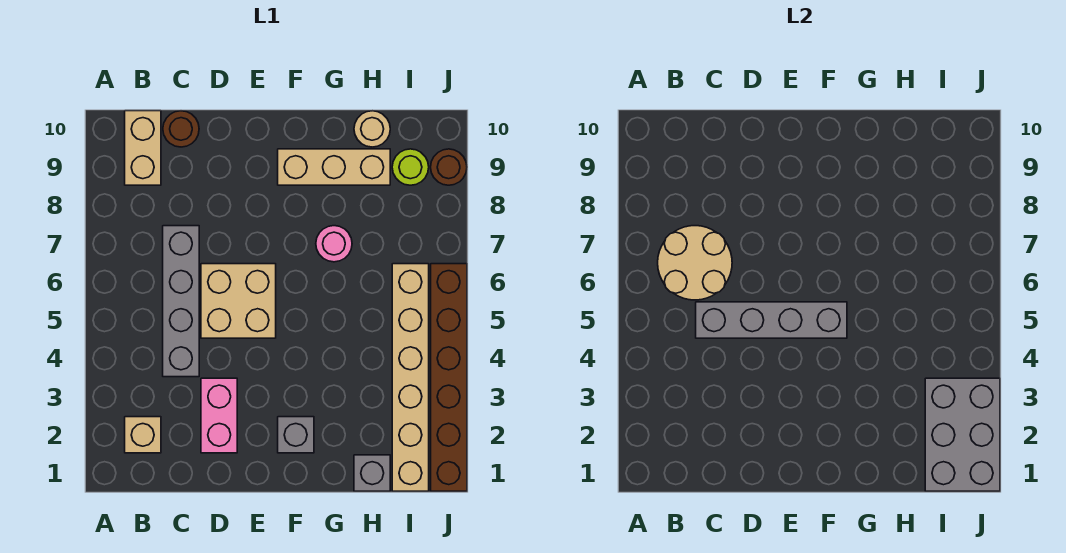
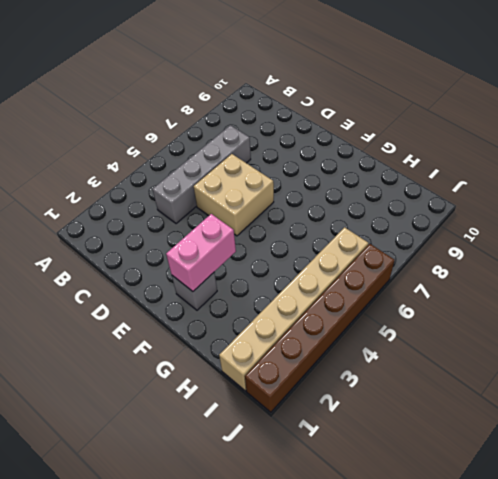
pink 1x2 brick [166,214,236,291] -> pink 1x2 brick moved to [201,378,237,453]
none -> tan 1x1 brick [125,417,161,453]
none -> tan 1x2 brick [125,111,161,185]
none -> brown 1x1 round brick [163,111,199,147]

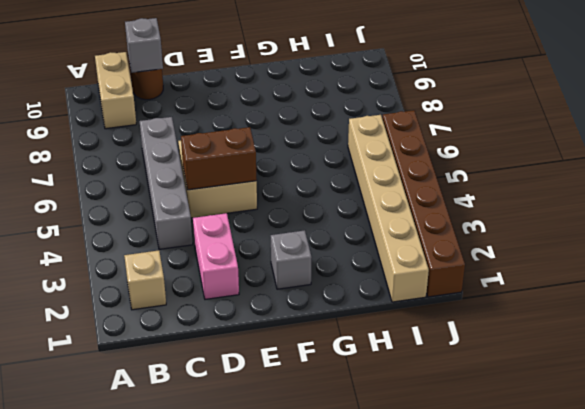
grey 1x1 brick [125,18,163,73] -> grey 1x1 brick moved to [354,455,390,491]
brown 1x2 brick [181,127,257,190] -> grey 1x4 brick [696,302,847,338]
none -> tan 1x3 brick [278,149,390,185]
none -> pink 1x1 round brick [316,226,352,262]
none -> tan 1x1 round brick [354,111,390,147]

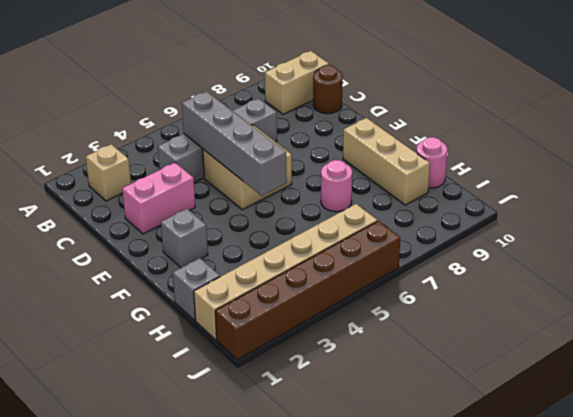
pink 1x1 round brick [416,137,447,188] -> tan 1x1 round brick [354,111,390,147]
none -> lime 1x1 round brick [392,149,429,185]
none -> brown 1x1 round brick [431,149,467,185]
none -> tan 2x2 round brick [658,226,732,300]

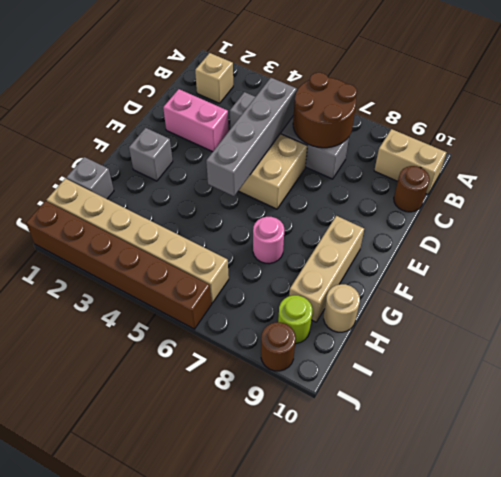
brown 2x2 round brick [293,73,357,148] -> tan 2x2 round brick [658,226,732,300]
none -> grey 2x3 brick [925,378,1000,491]

